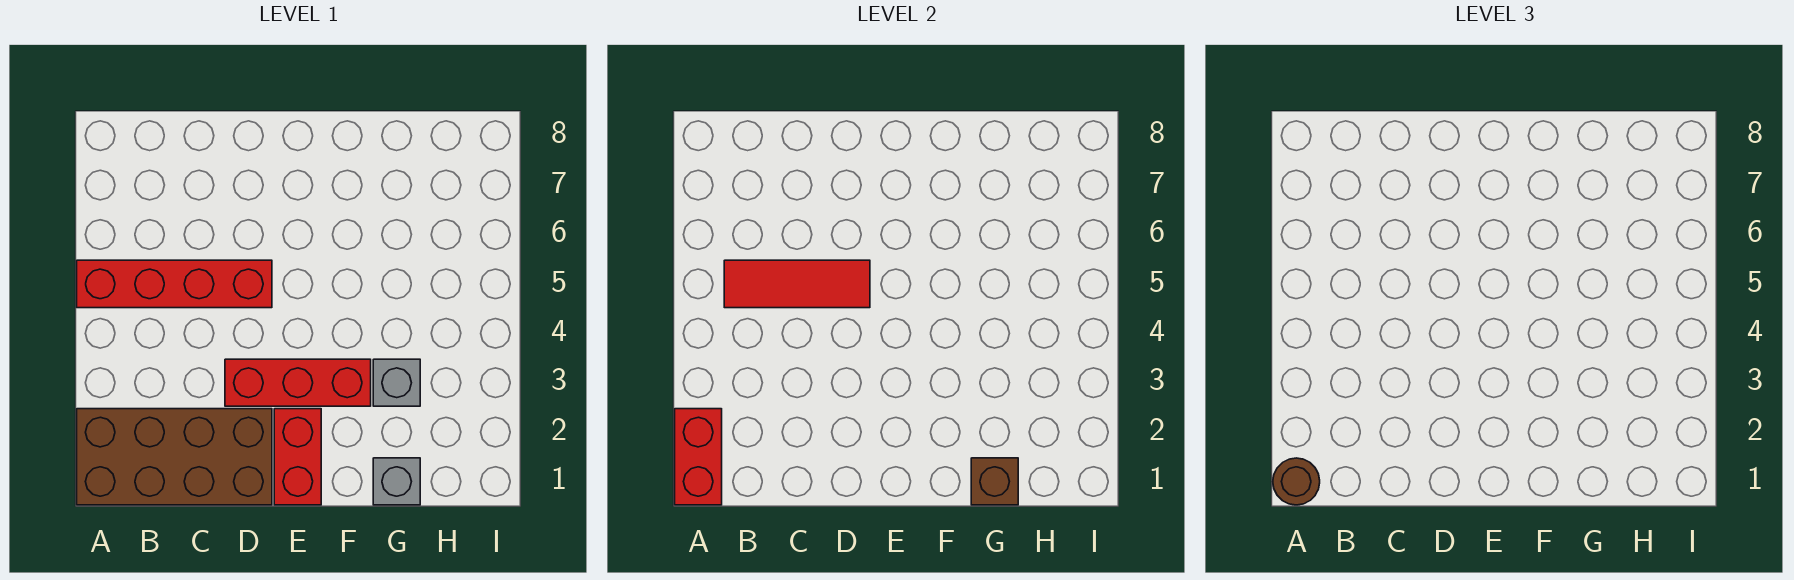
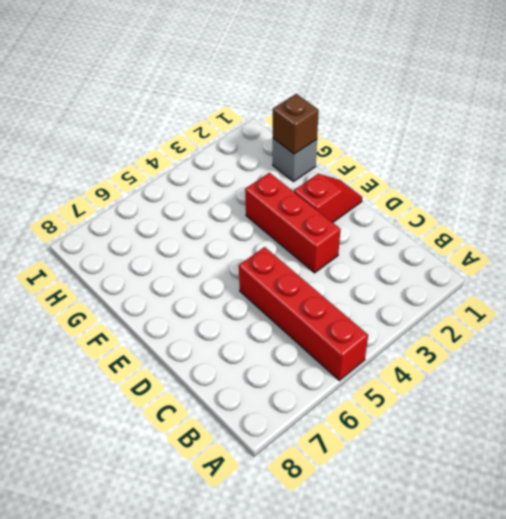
red 1x2 slope [294,174,362,222] -> red 1x2 brick [274,409,321,505]
none -> brown 2x4 brick [77,409,272,505]
none -> grey 1x1 brick [373,359,420,406]

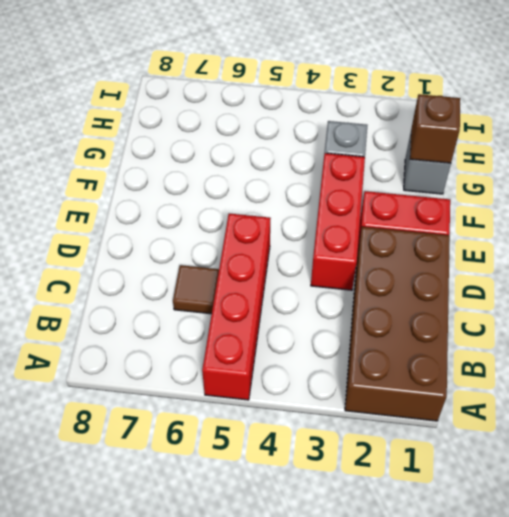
brown 1x1 tile [173,265,219,314] -> none
none -> red 1x2 brick [675,409,722,505]
none -> red 1x3 tile [724,260,870,308]

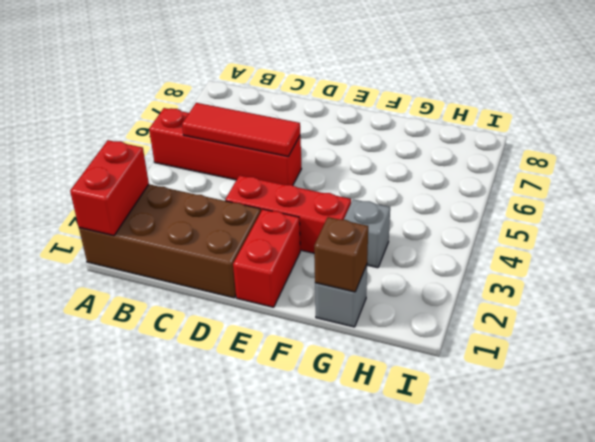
none -> brown 1x1 round brick [1273,458,1320,505]

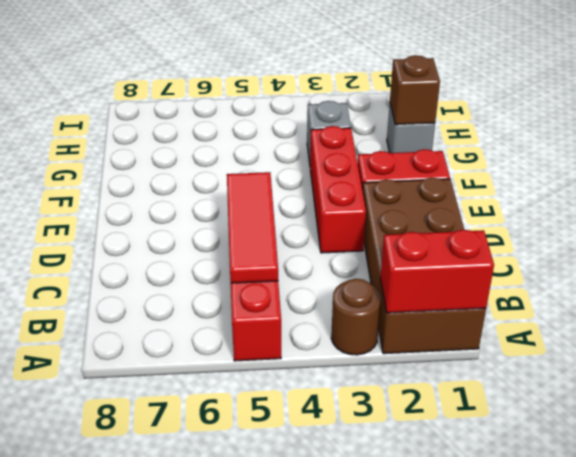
brown 1x1 round brick [331,279,381,355] -> brown 1x1 round brick moved to [1273,458,1320,505]

